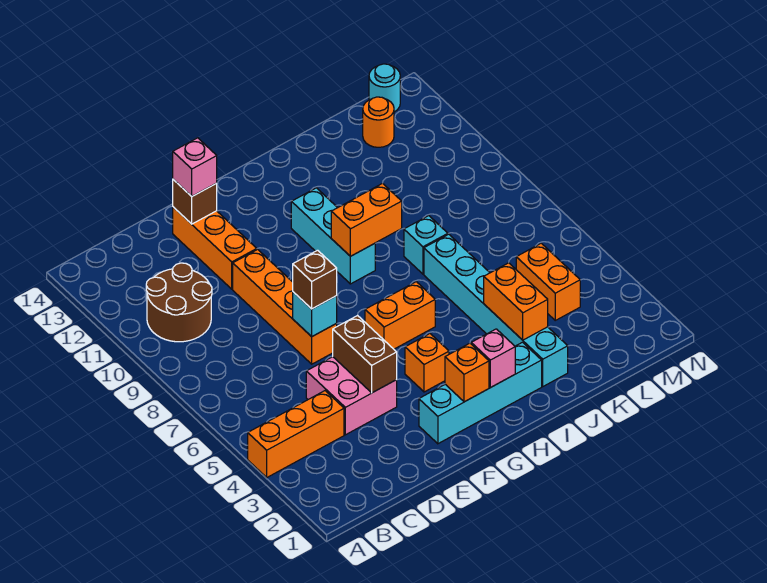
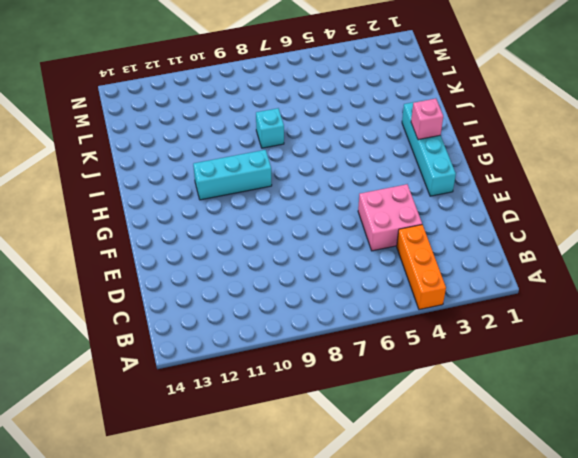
none -> brown 2x2 round brick [146,263,212,342]
none -> orange 1x4 brick [233,249,337,364]
none -> orange 1x3 brick [173,207,257,289]

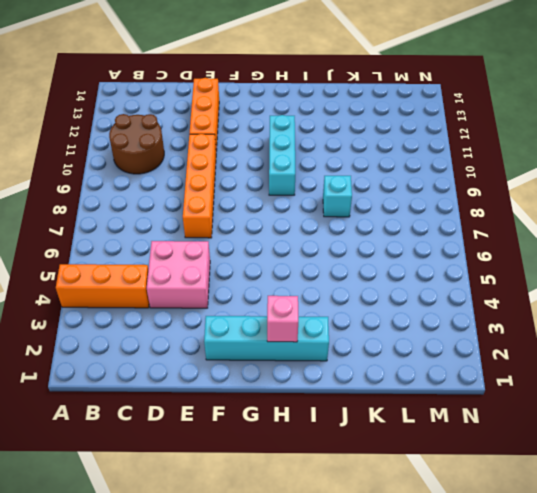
none -> orange 1x1 brick [405,334,449,392]
none -> orange 1x2 brick [365,282,435,349]
none -> cyan 1x6 brick [424,234,568,386]

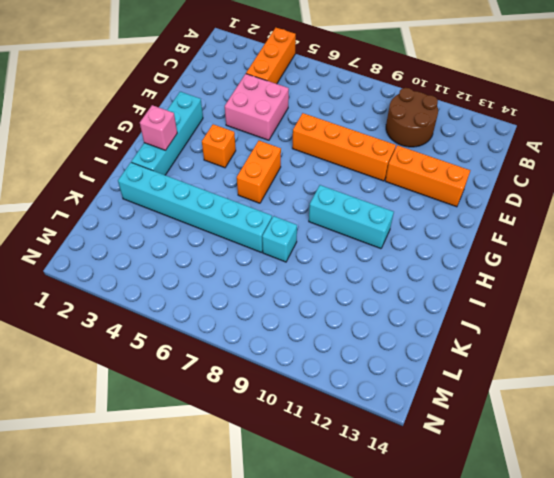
none -> orange 1x2 brick [516,243,580,320]
none -> orange 1x1 round brick [363,97,394,147]
none -> cyan 1x1 round brick [369,64,400,112]

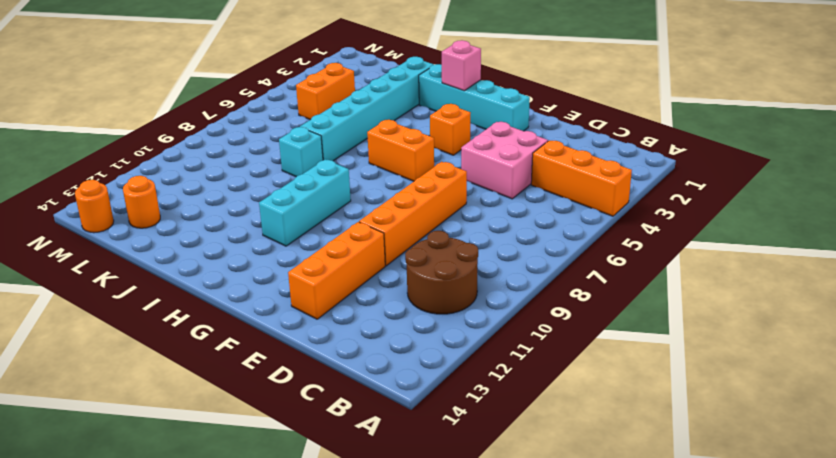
orange 1x1 round brick [75,180,114,233] -> cyan 1x1 round brick [369,64,400,112]
none -> brown 1x2 brick [333,315,397,393]
none -> cyan 1x1 brick [293,292,337,337]
none -> brown 1x1 brick [173,179,217,224]

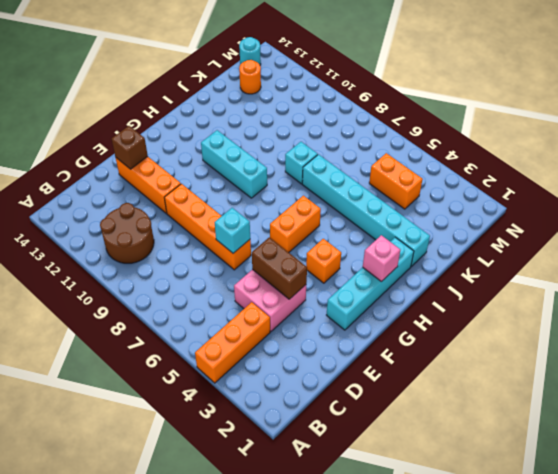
none -> orange 1x1 brick [445,343,489,402]
none -> orange 1x2 brick [331,183,402,256]
none -> orange 1x2 brick [484,263,548,340]

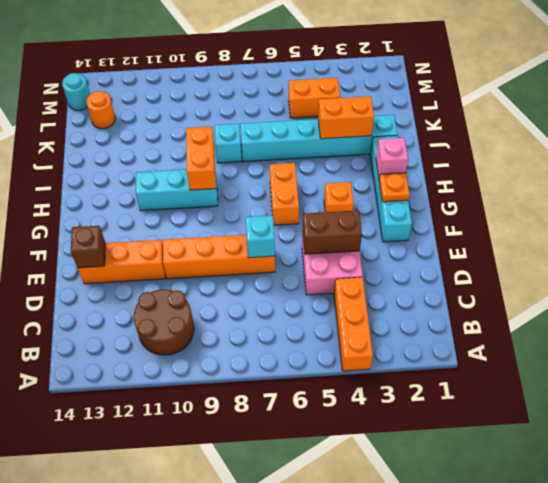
orange 1x1 plate [379,173,409,202] -> orange 1x1 brick [445,343,489,402]
none -> brown 1x1 brick [293,250,337,309]
none -> pink 1x1 brick [173,138,217,196]

